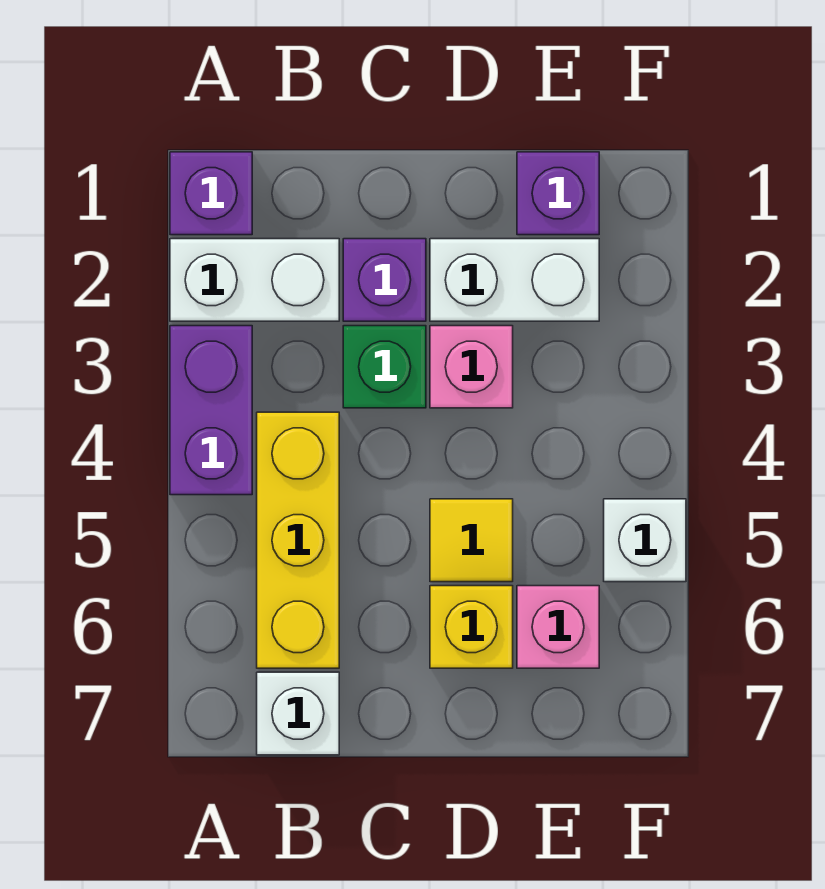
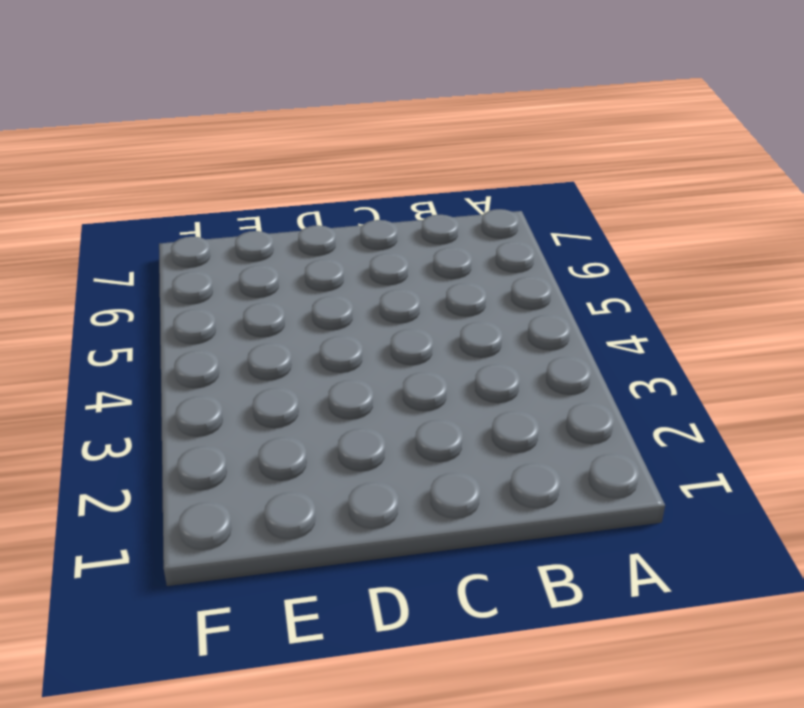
none -> purple 1x1 brick [170,152,252,235]
none -> white 1x2 brick [170,239,339,321]
none -> purple 1x2 brick [170,326,252,495]

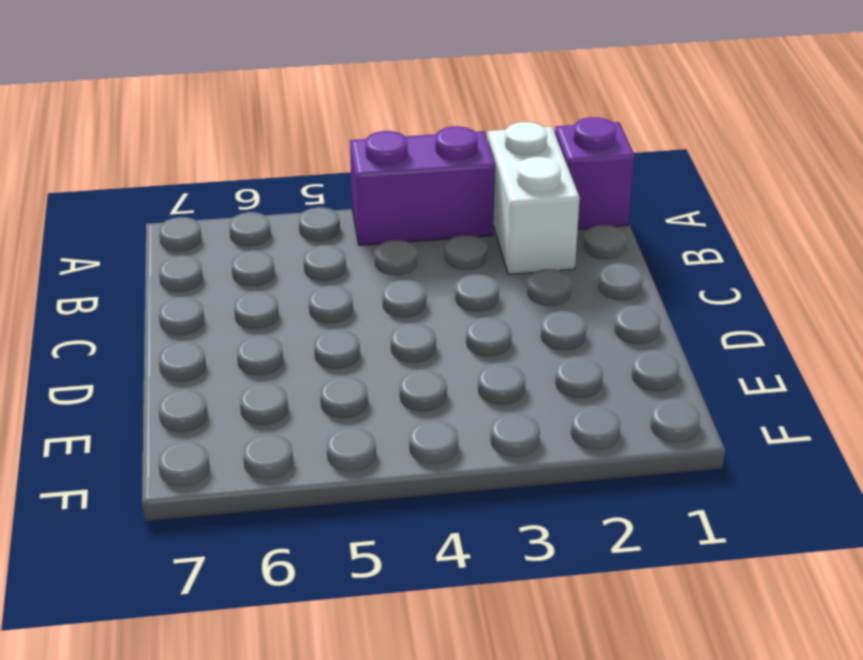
none -> yellow 1x3 brick [257,412,339,668]
none -> white 1x1 brick [257,672,339,755]
none -> purple 1x1 brick [343,239,426,321]

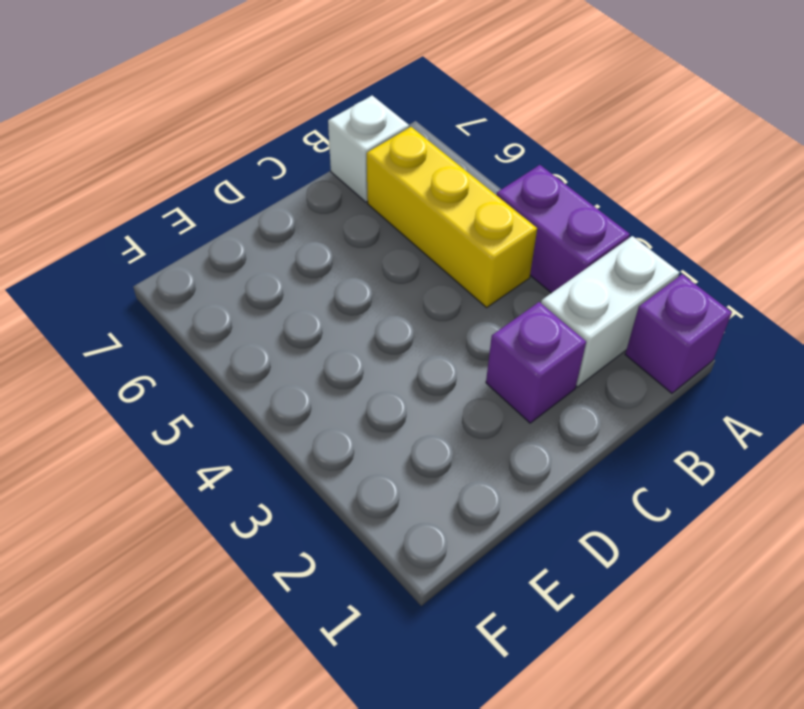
none -> green 1x1 brick [343,326,426,408]
none -> white 1x2 brick [430,239,599,321]
none -> pink 1x1 brick [430,326,513,408]

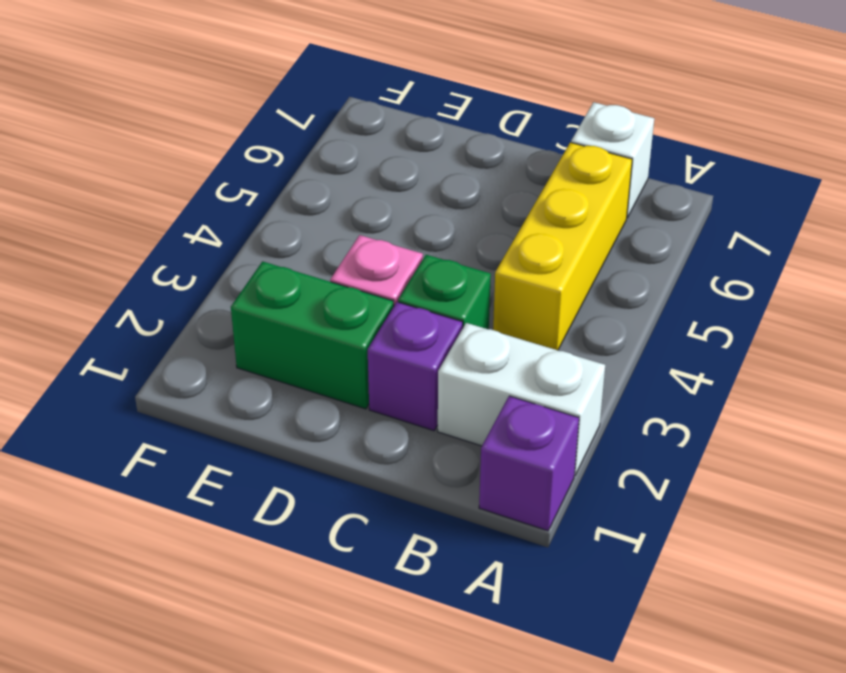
green 1x2 brick [231,261,394,409] -> white 1x2 brick [430,239,599,321]
none -> purple 1x2 brick [170,326,252,495]
none -> yellow 1x1 tile [430,499,513,582]
none -> yellow 1x1 brick [430,586,513,668]

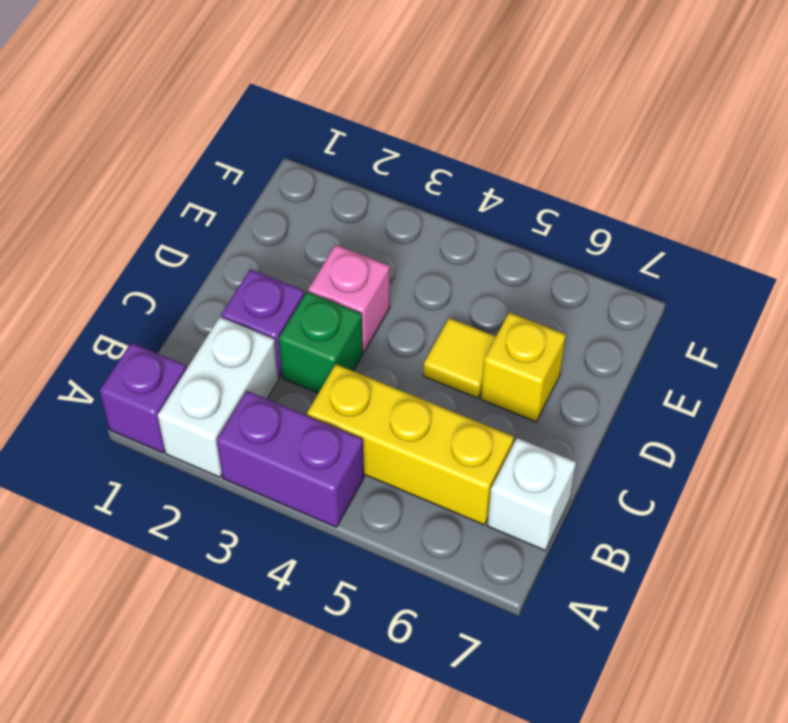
none -> white 1x2 brick [430,239,599,321]
none -> purple 1x1 brick [517,152,599,235]
none -> pink 1x1 brick [517,586,599,668]

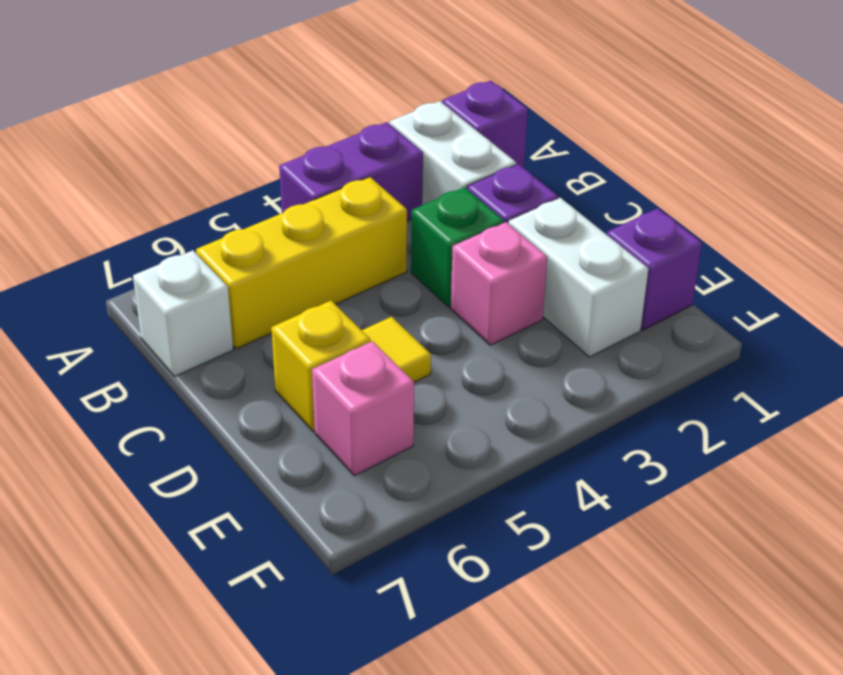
none -> white 1x1 brick [604,499,686,582]

